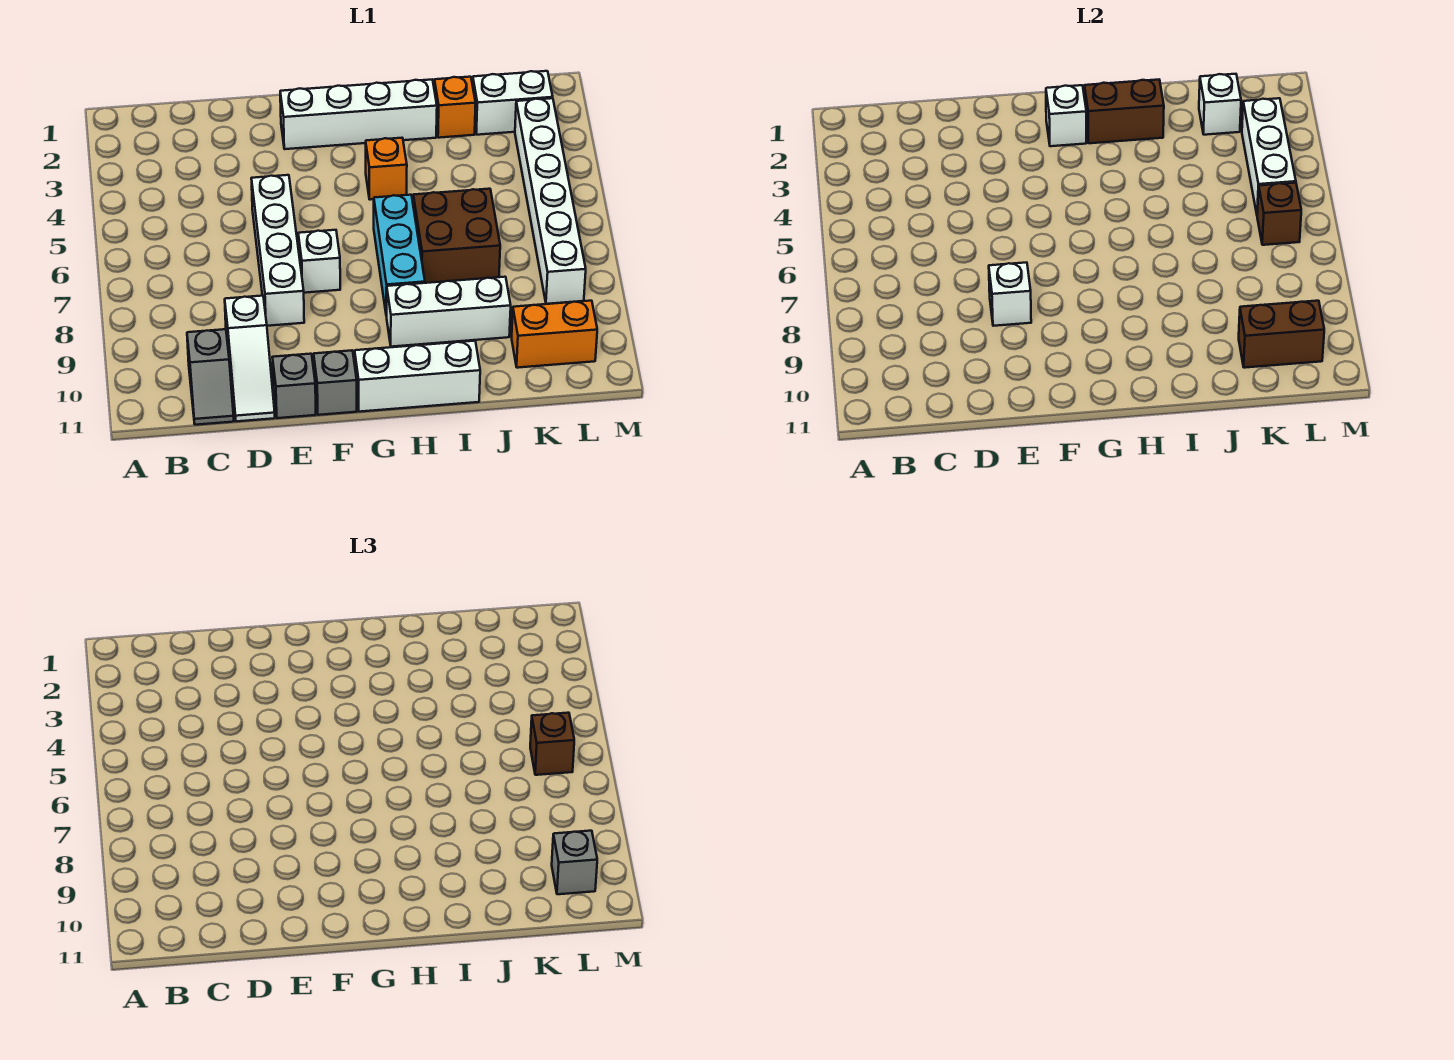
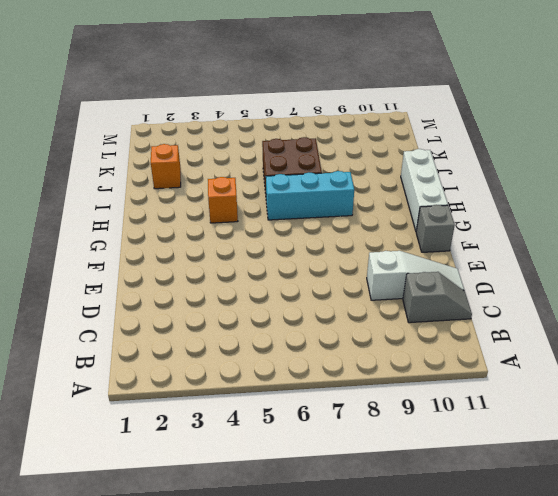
none -> white 1x4 brick [251,175,304,326]
none -> grey 1x1 brick [272,354,316,418]
none -> white 1x4 brick [280,80,437,149]

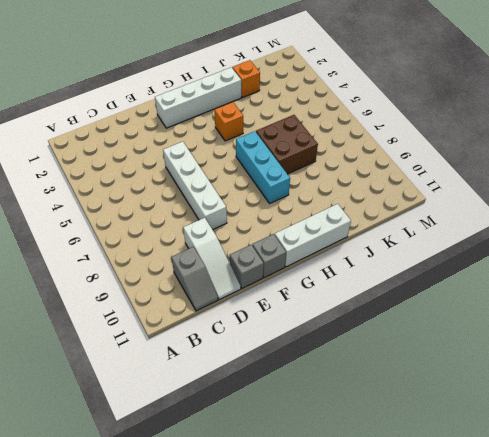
none -> white 1x1 brick [298,230,340,293]
none -> white 1x3 brick [387,277,511,347]
none -> white 1x2 brick [473,71,553,135]

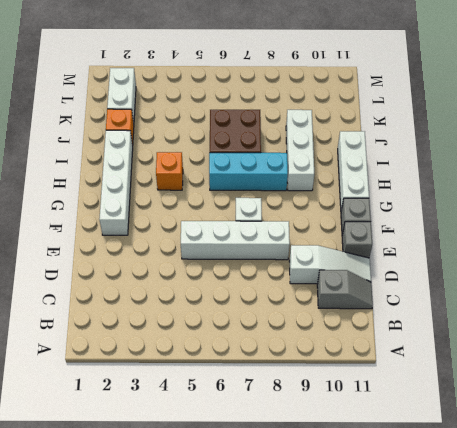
none -> orange 1x2 brick [512,301,597,368]
none -> white 1x6 brick [515,98,586,304]
none -> white 1x1 brick [989,262,1031,326]

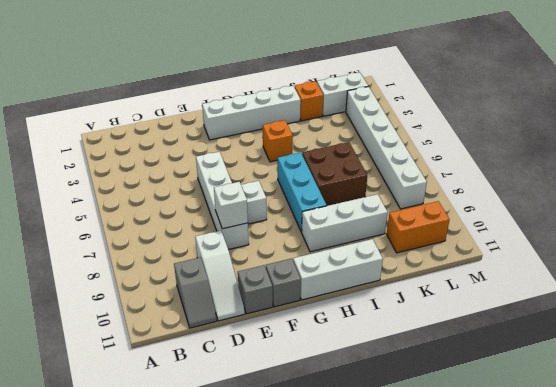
none -> white 1x1 brick [1046,85,1086,146]
none -> brown 1x2 brick [1084,80,1164,143]
none -> white 1x1 brick [1199,74,1241,135]

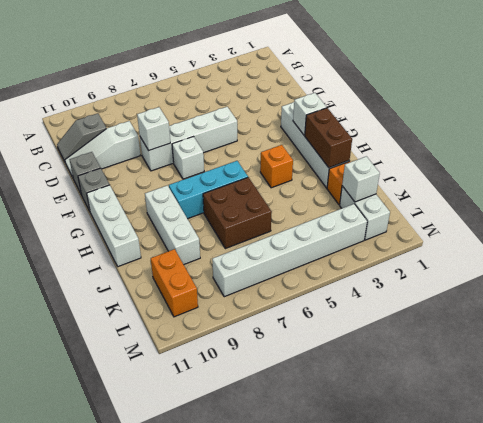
none -> brown 1x2 brick [1239,301,1324,368]
none -> white 1x3 brick [1242,98,1296,213]
none -> brown 1x1 brick [1257,183,1301,245]

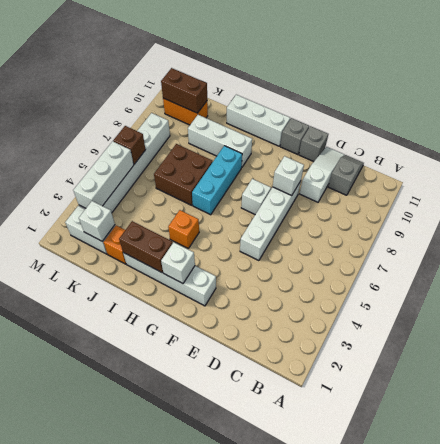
none -> brown 1x1 brick [530,713,574,775]
none -> grey 1x1 brick [552,831,597,894]

